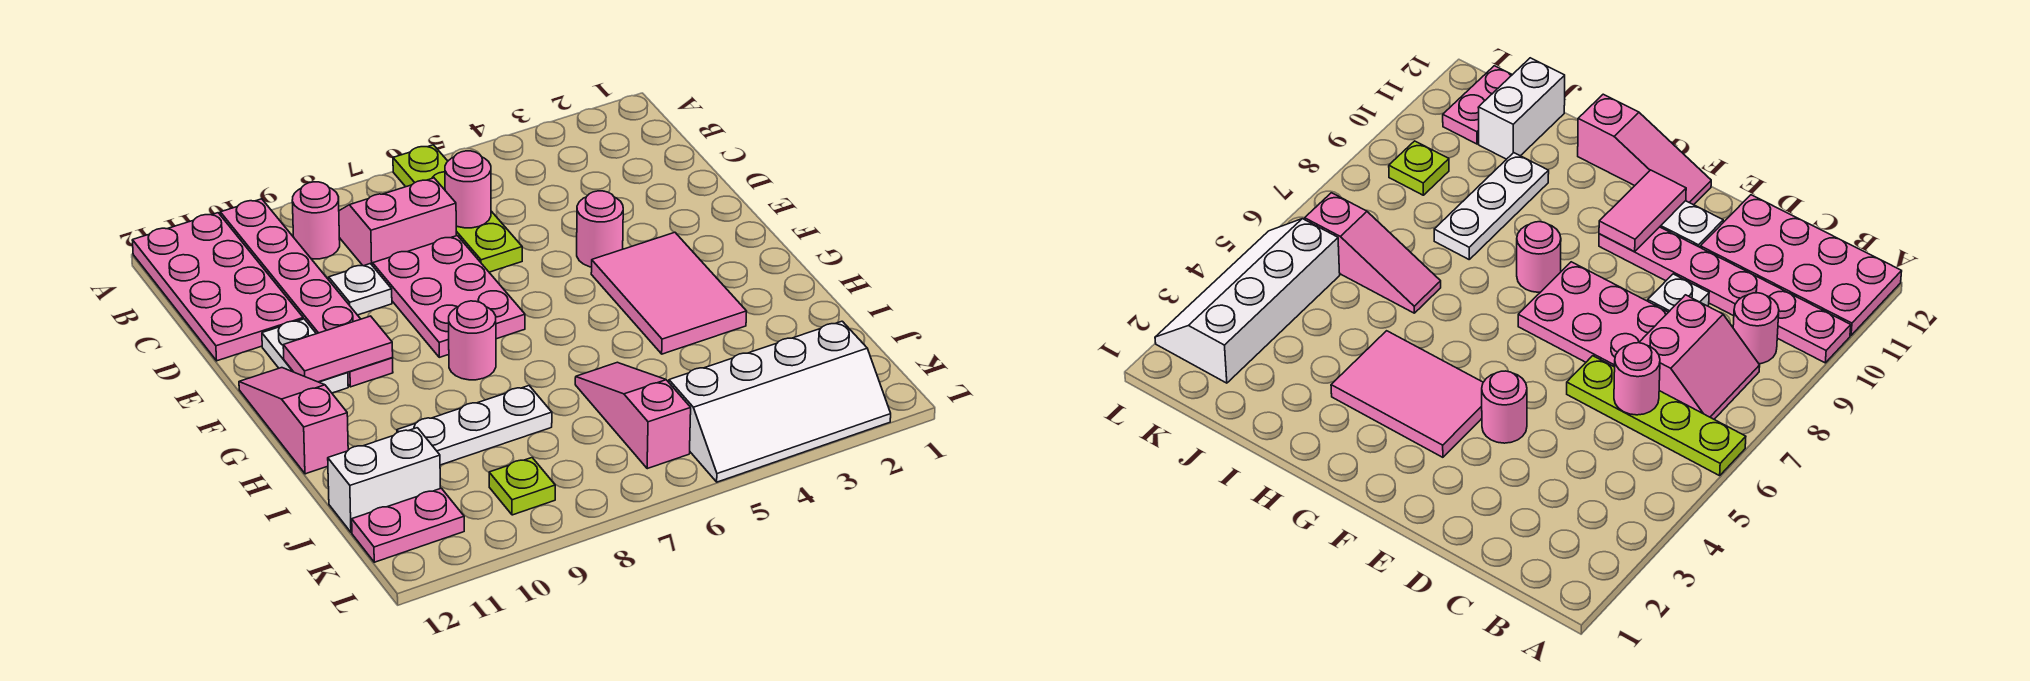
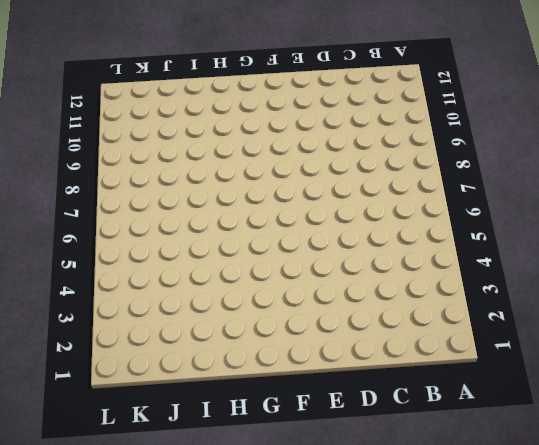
none -> lime 1x4 plate [393,145,522,272]
none -> pink 1x6 plate [220,199,393,387]
none -> pink 2x4 plate [132,213,303,361]

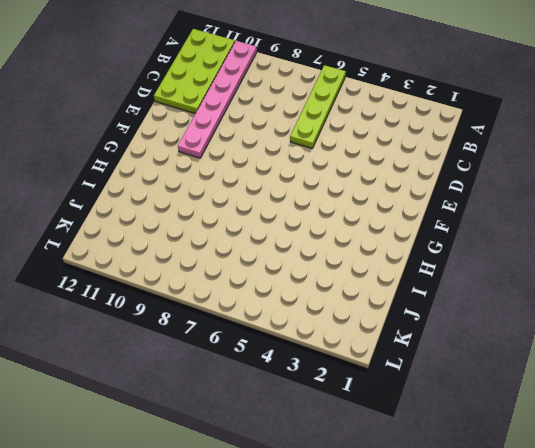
lime 2x4 plate [154,29,235,114] -> pink 2x4 plate [132,213,303,361]
none -> pink 2x2 slope [339,178,456,266]
none -> pink 1x1 round brick [292,182,340,259]
none -> pink 2x3 plate [373,236,525,357]

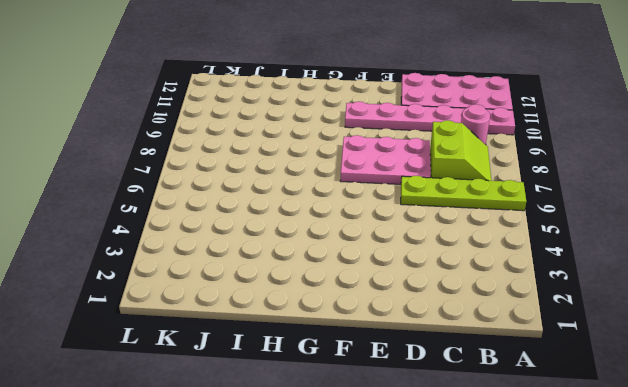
lime 2x2 slope [430,120,491,181] -> pink 2x2 slope [339,178,456,266]
none -> white 1x1 plate [329,264,392,315]
none -> pink 1x1 round brick [577,191,623,267]
none -> white 1x2 plate [262,319,348,393]

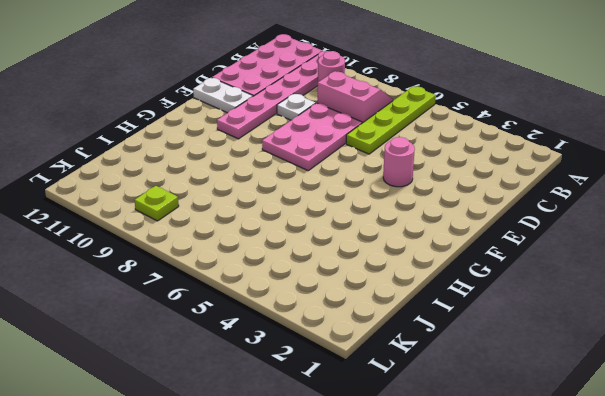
white 1x2 plate [193,78,253,113] -> white 1x2 plate turned to [262,319,348,393]
none -> pink 2x3 tile [591,232,747,354]
none -> pink 1x3 slope [239,368,348,474]
none -> pink 1x1 round brick [449,301,496,380]

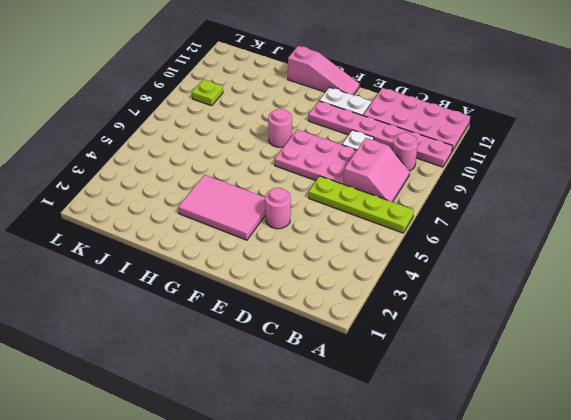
none -> pink 1x3 slope [575,362,691,469]
none -> white 1x3 plate [397,386,552,465]
none -> white 1x2 brick [328,428,440,532]

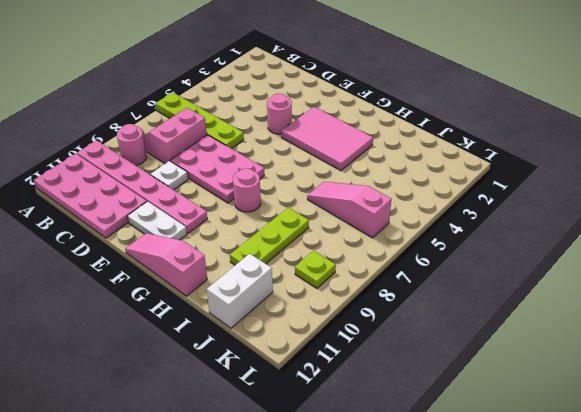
lime 1x3 plate [230,208,309,265] -> white 1x3 plate [397,386,552,465]
none -> white 2x4 slope [669,321,891,482]
none -> pink 1x2 plate [352,488,464,562]
none -> pink 1x1 round brick [445,151,491,228]

